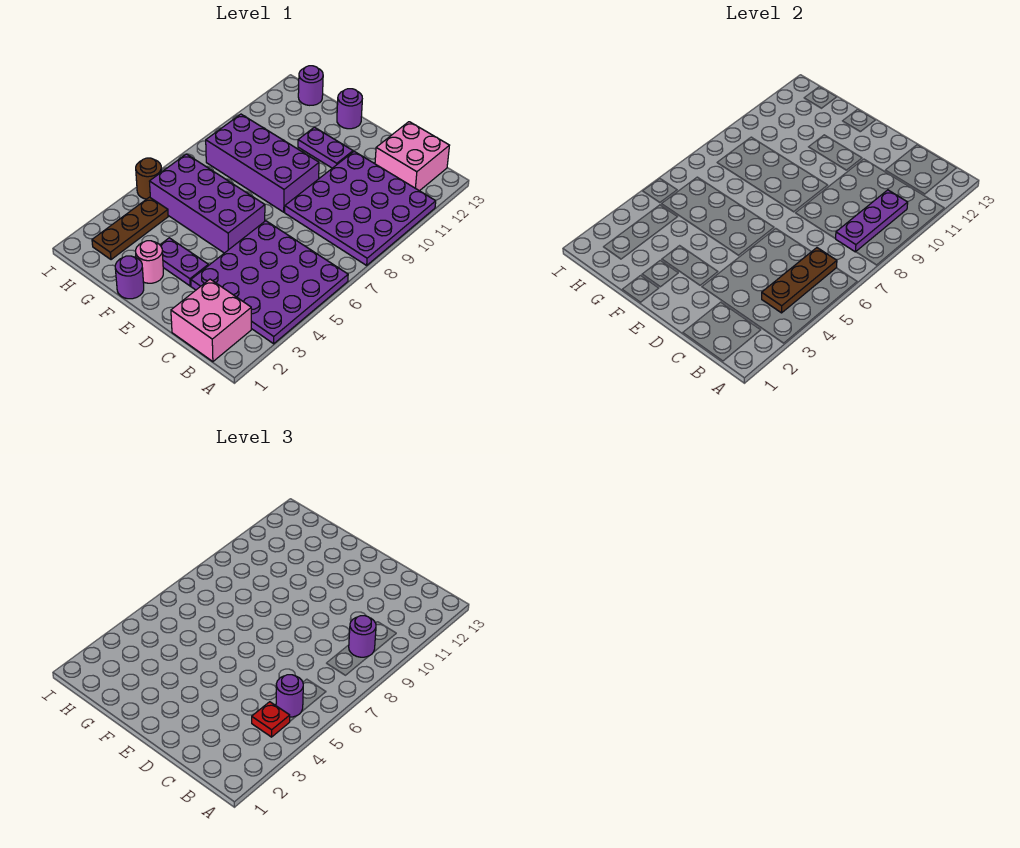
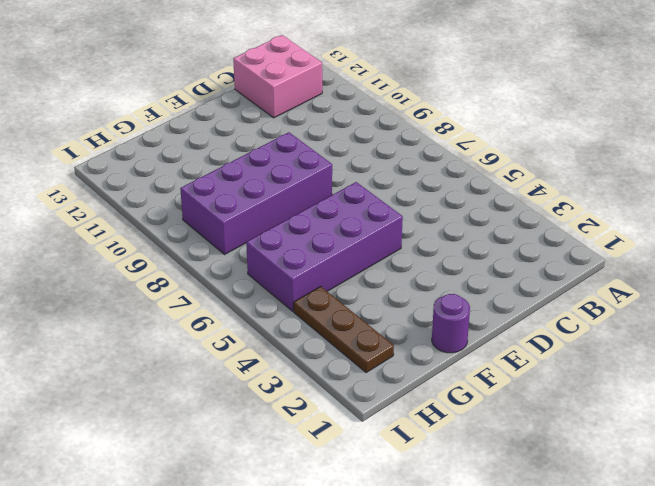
none -> purple 4x4 plate [191,221,348,344]
none -> purple 4x4 plate [285,152,436,265]
none -> pink 2x2 brick [171,279,251,362]

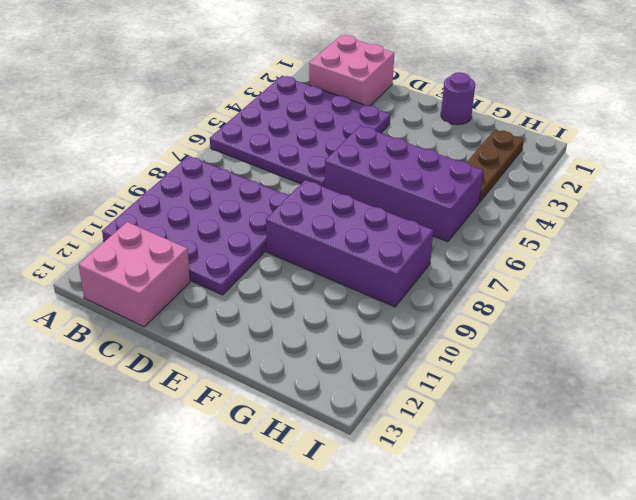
none -> purple 1x2 plate [160,238,208,286]
none -> purple 1x2 plate [298,127,353,168]
none -> pink 1x1 round brick [136,241,163,283]

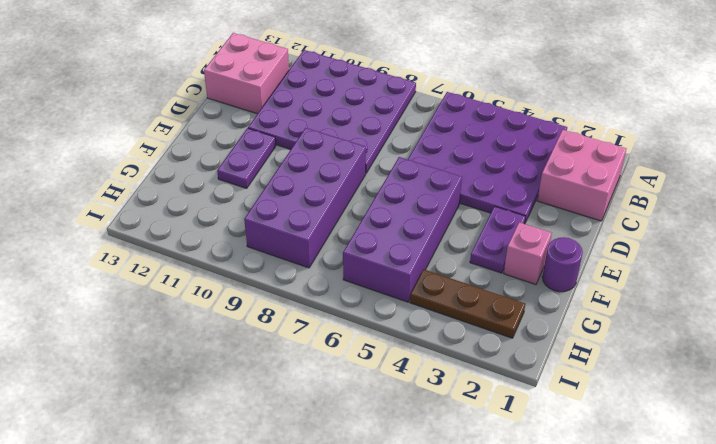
pink 1x1 brick [504,222,552,284] -> pink 1x1 round brick [136,241,163,283]
none -> purple 1x1 round brick [337,89,362,129]
none -> purple 1x1 round brick [298,66,323,105]
none -> brown 1x1 round brick [136,158,161,199]

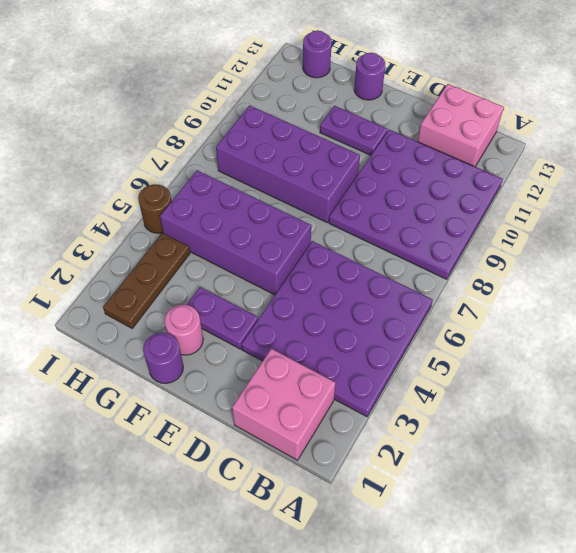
none -> brown 1x3 plate [762,248,837,313]
none -> purple 1x3 plate [836,190,908,252]
none -> red 1x1 plate [252,702,290,737]

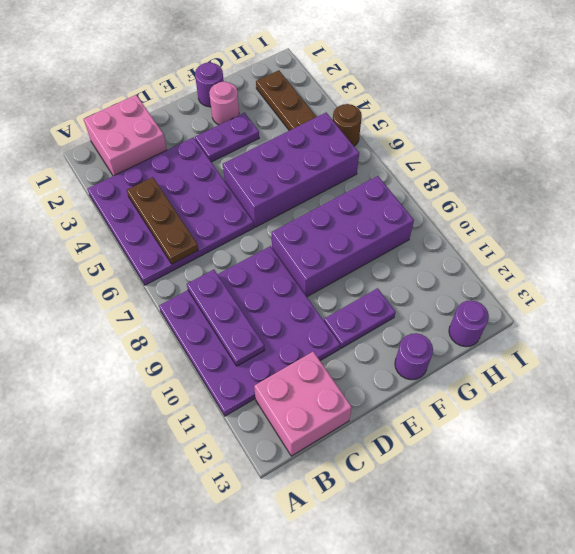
none -> red 1x1 plate [252,702,290,737]
none -> purple 1x1 round brick [276,675,303,717]
none -> purple 1x1 round brick [349,616,376,657]

